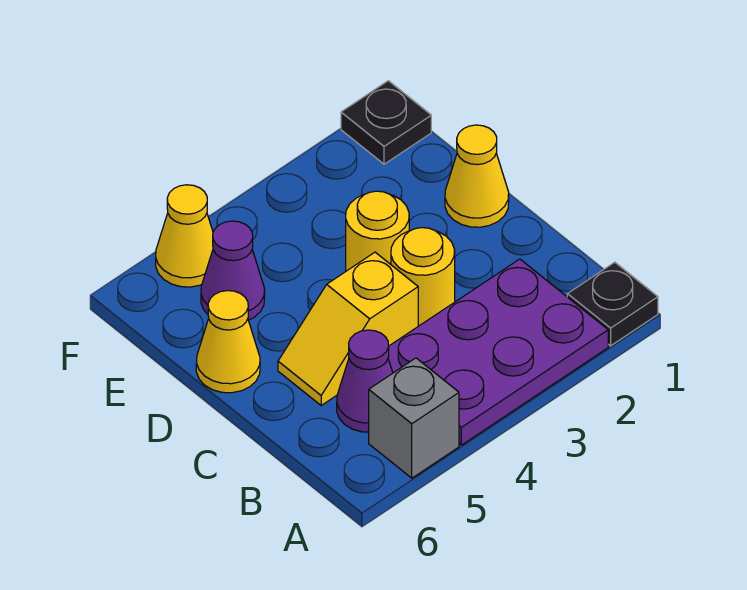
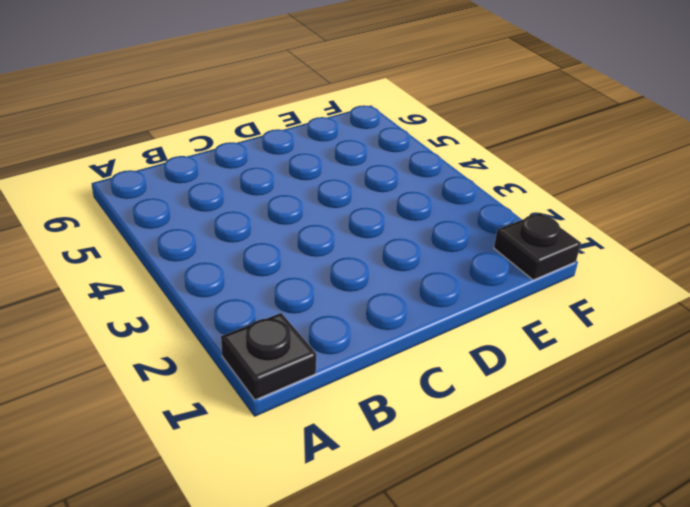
none -> purple 2x3 plate [388,259,608,445]
none -> grey 1x1 brick [369,358,459,478]
none -> purple 1x1 cone [337,330,393,432]

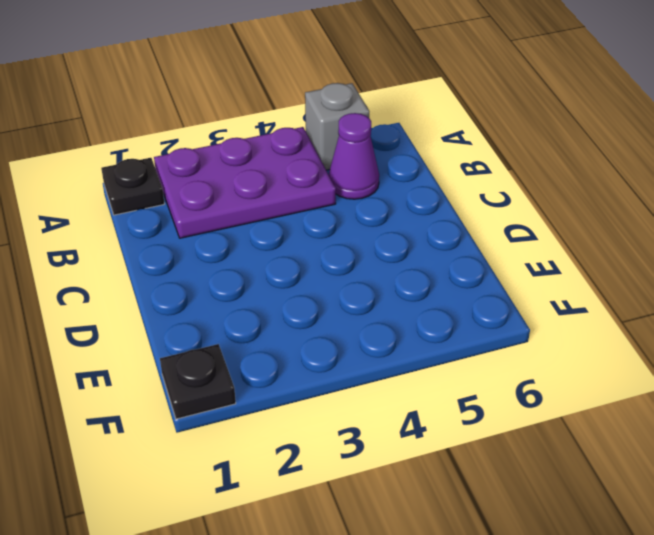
none -> yellow 1x1 round brick [391,228,455,326]
none -> yellow 1x2 slope [278,252,418,405]
none -> yellow 1x1 cone [445,125,509,227]

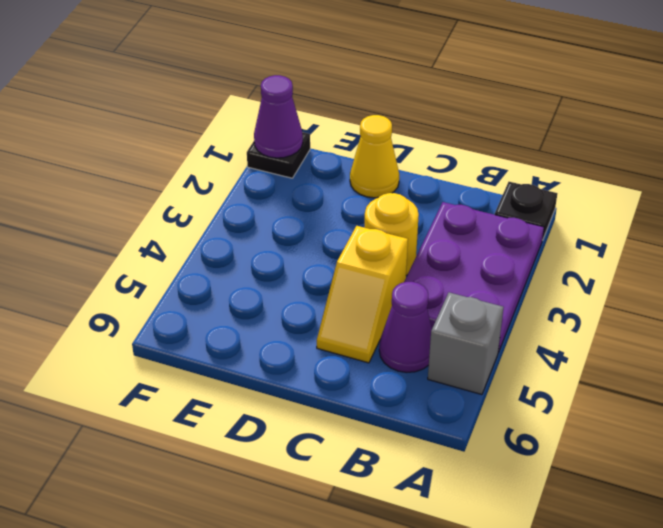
purple 1x1 cone [254,75,303,158] -> purple 1x1 cone moved to [201,221,265,320]
none -> yellow 1x1 round brick [346,191,409,271]
none -> yellow 1x1 cone [196,291,260,393]
none -> yellow 1x1 cone [156,185,213,287]

